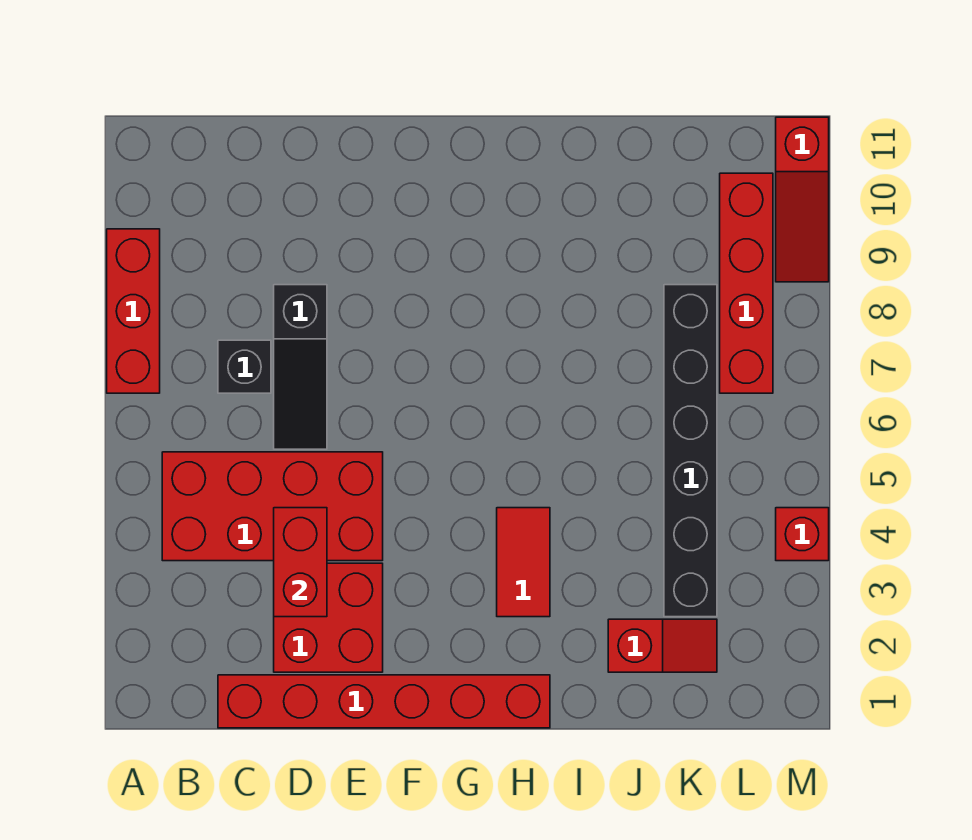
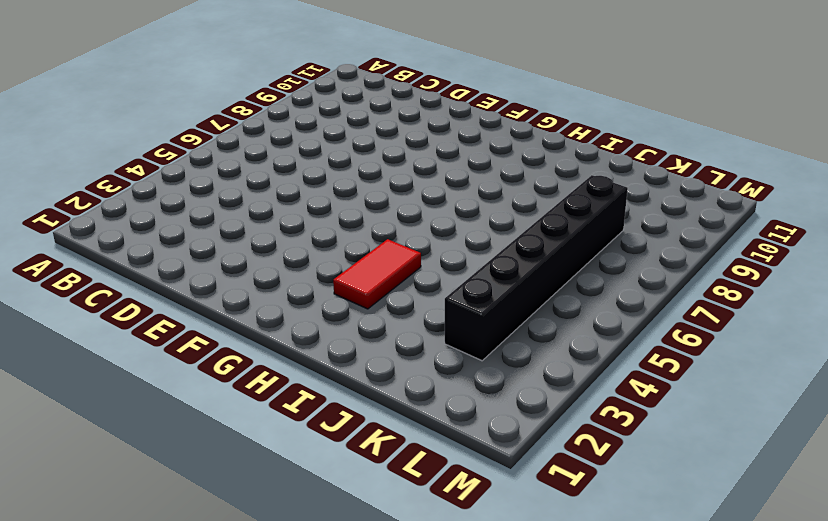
none -> red 1x3 brick [107,229,160,393]
none -> red 2x4 brick [162,452,383,561]
none -> red 1x6 brick [218,675,550,728]

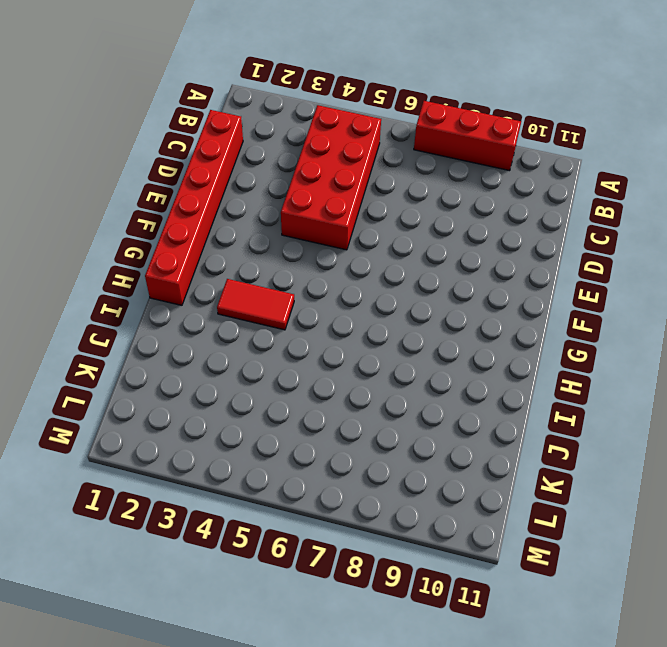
none -> black 1x1 brick [218,340,271,393]
none -> red 2x2 brick [274,563,383,672]
none -> black 1x3 slope [274,285,327,449]

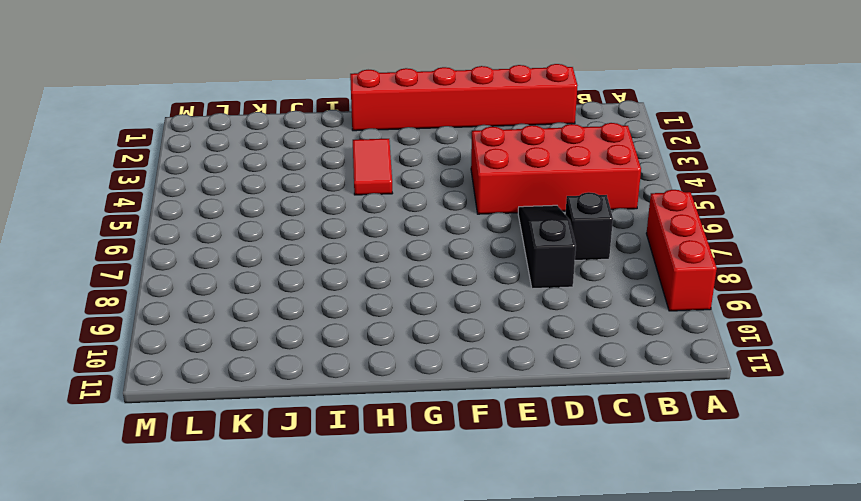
none -> red 2x2 brick [274,563,383,672]
none -> red 1x2 slope [608,619,717,672]
none -> black 1x6 brick [664,285,717,617]

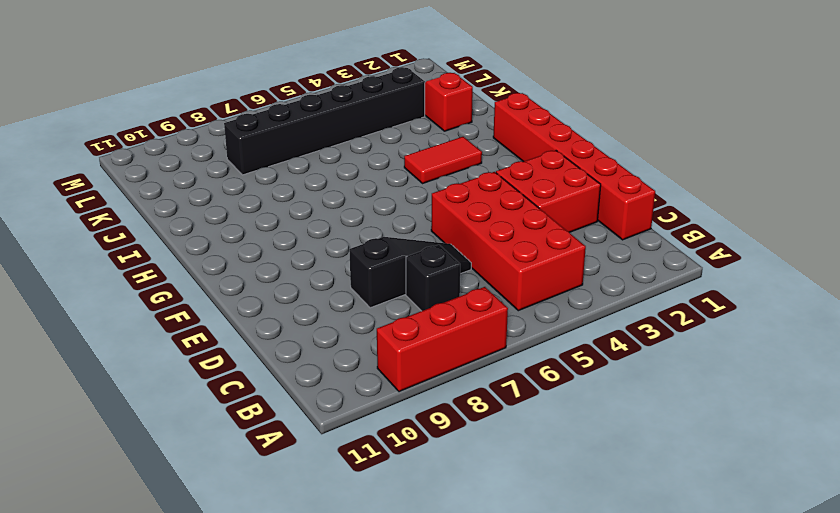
none -> red 1x4 brick [720,173,773,393]
none -> red 1x1 brick [776,508,829,561]
none -> red 1x3 slope [776,117,829,282]

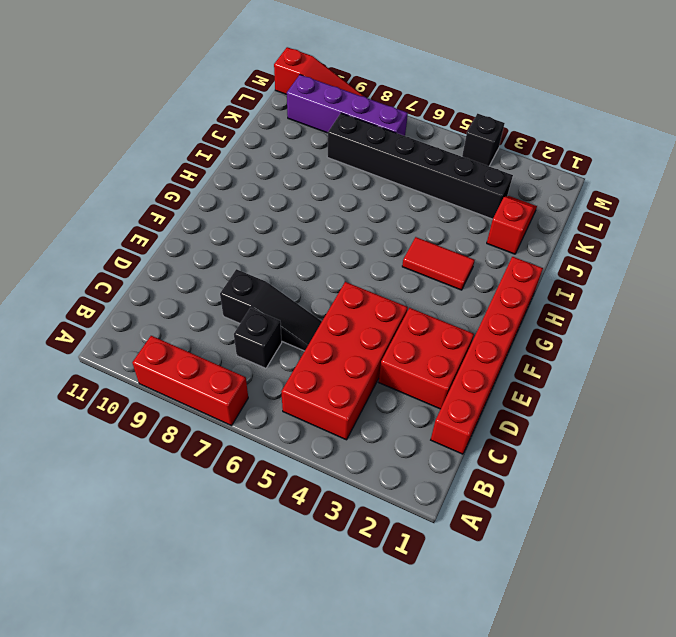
purple 1x4 brick [287,75,408,136] -> red 1x4 brick [720,173,773,393]
black 1x1 brick [462,114,505,166] -> red 1x1 brick [776,508,829,561]
none -> red 1x2 brick [274,508,327,617]

